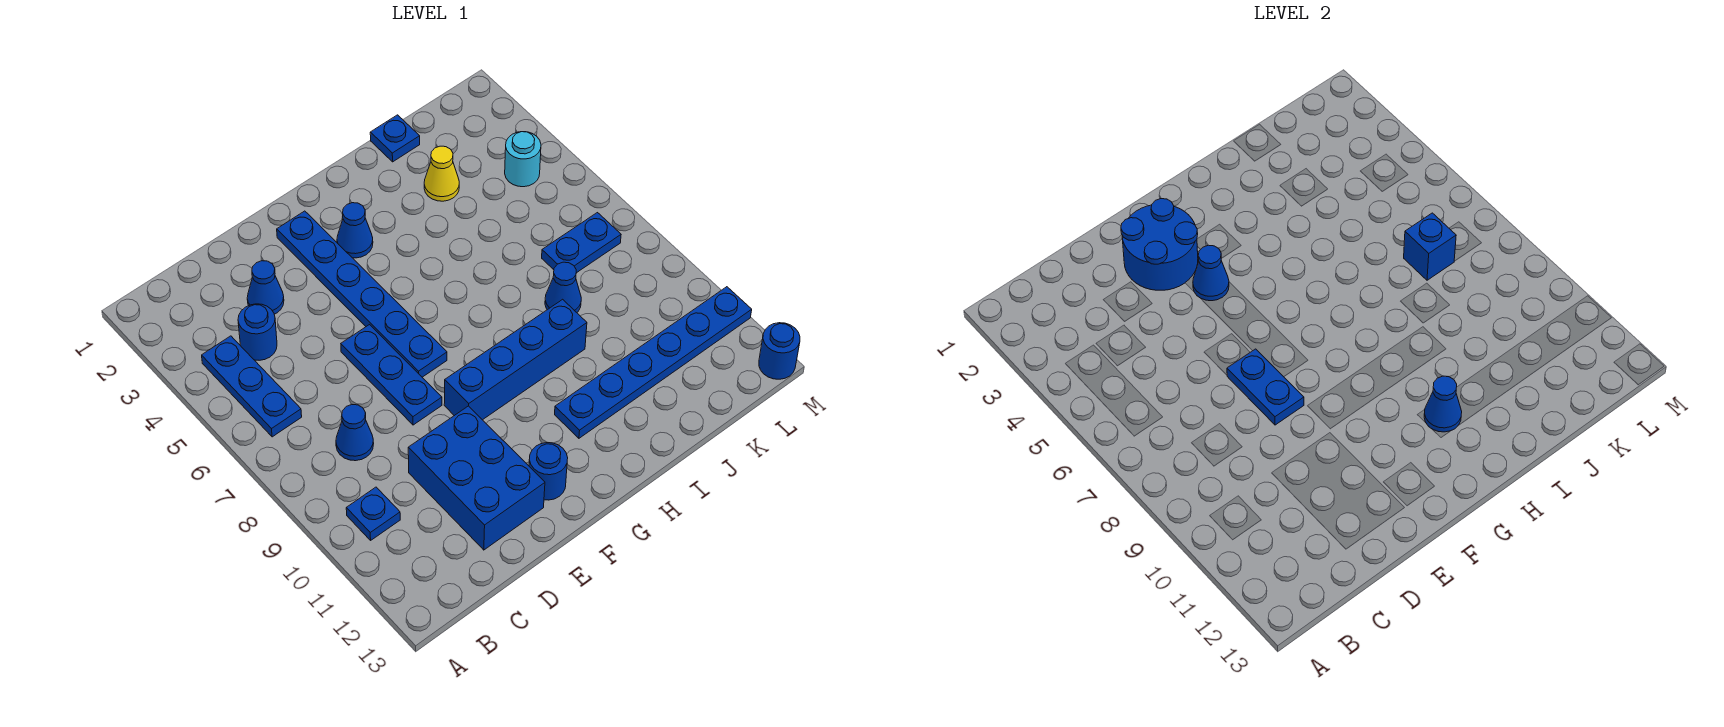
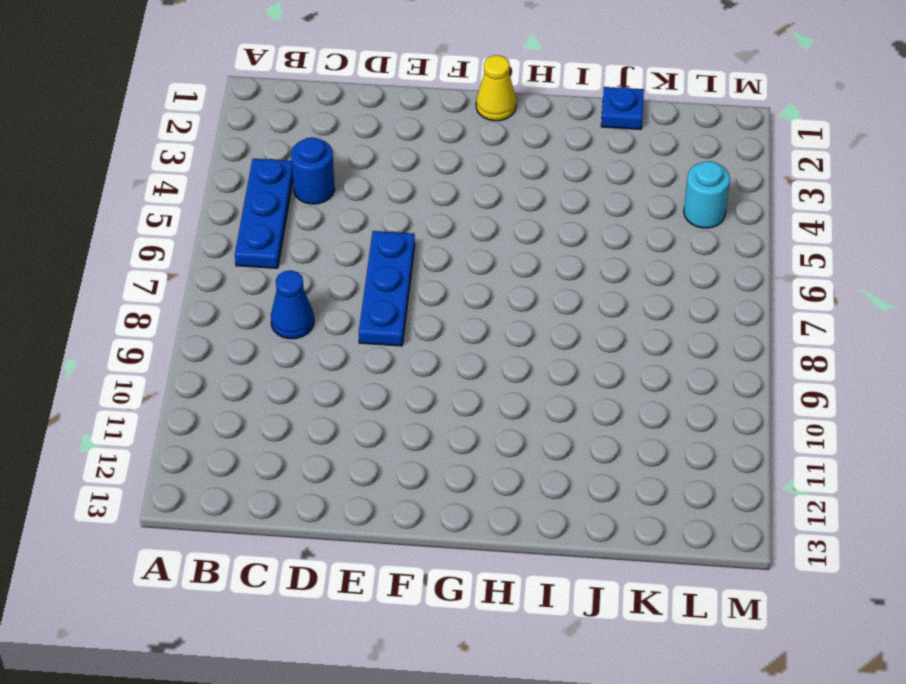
yellow 1x1 cone [476,55,516,121] -> yellow 1x1 cone moved to [424,146,459,201]
none -> blue 1x1 plate [346,487,400,540]
none -> blue 1x1 cone [247,261,284,314]
none -> blue 2x3 brick [408,406,545,550]

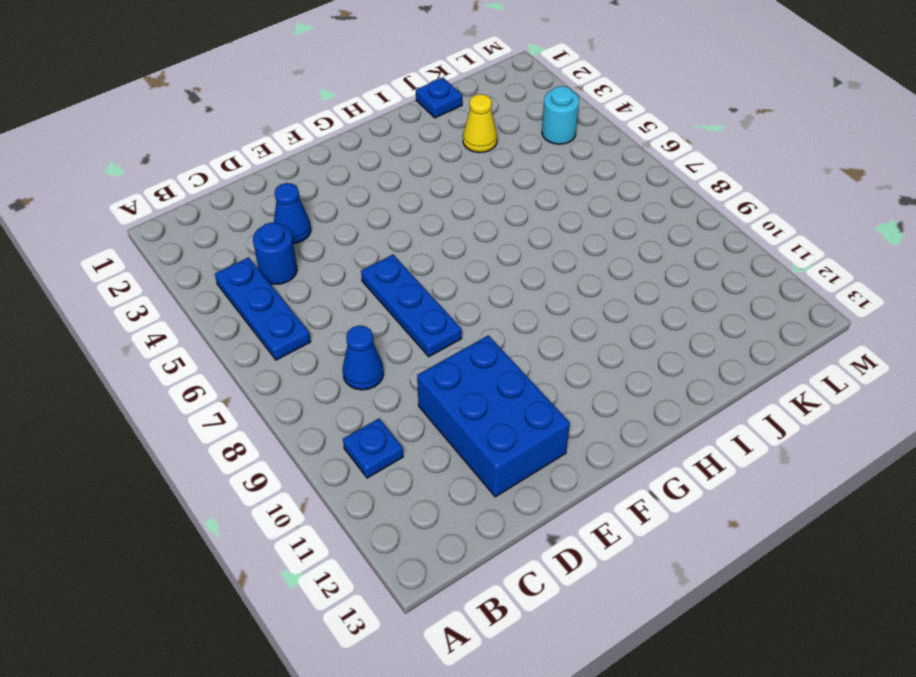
none -> blue 1x6 plate [277,211,447,377]
none -> blue 1x4 brick [444,299,587,420]
none -> blue 1x1 round brick [529,443,568,500]

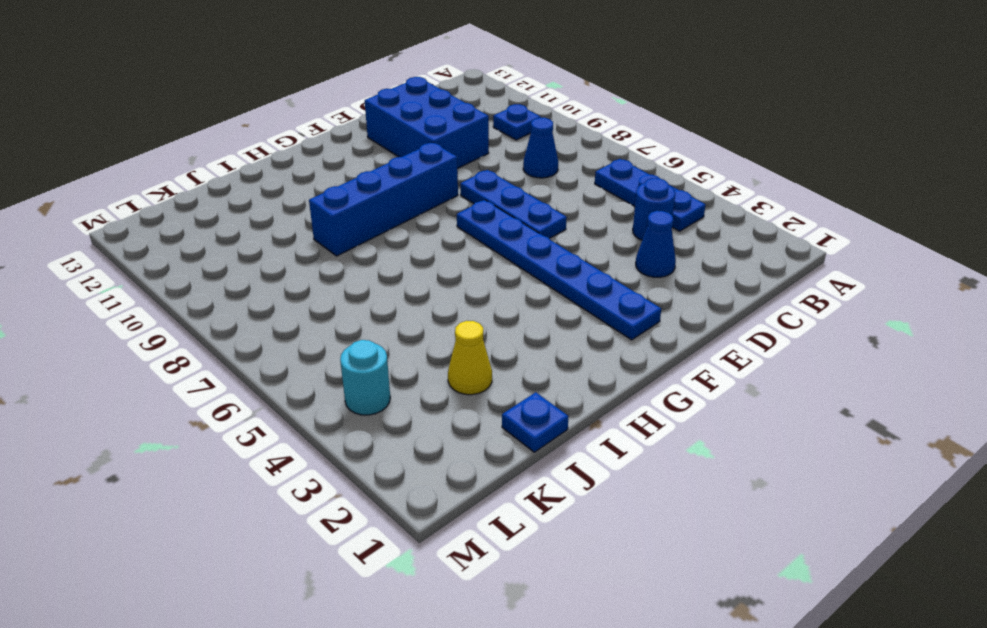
none -> blue 1x1 round brick [529,443,568,500]
none -> blue 1x1 cone [337,203,373,258]
none -> blue 1x6 plate [555,287,752,438]

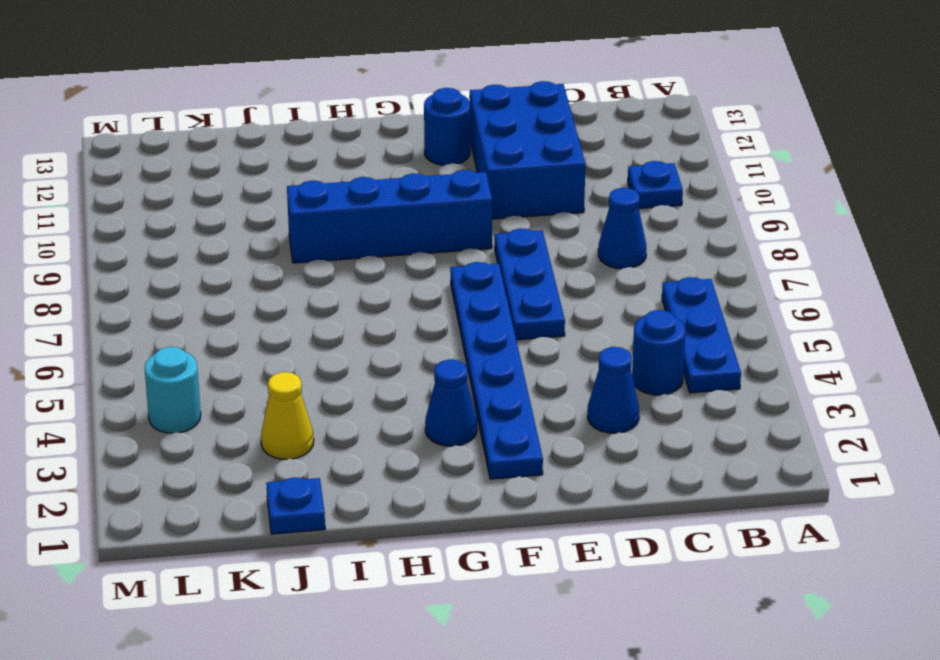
none -> blue 1x6 plate [555,287,752,438]
none -> blue 1x1 cone [545,262,581,312]
none -> blue 1x2 plate [542,213,621,273]

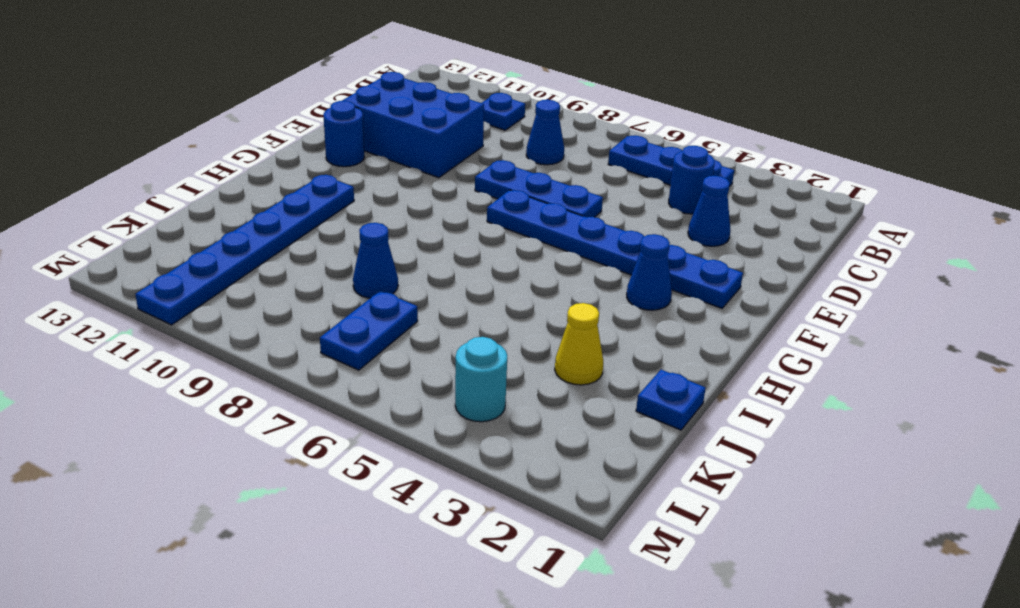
none -> blue 1x4 brick [444,299,587,420]
none -> blue 1x1 round brick [759,323,800,379]
none -> blue 2x2 round brick [1121,199,1198,290]

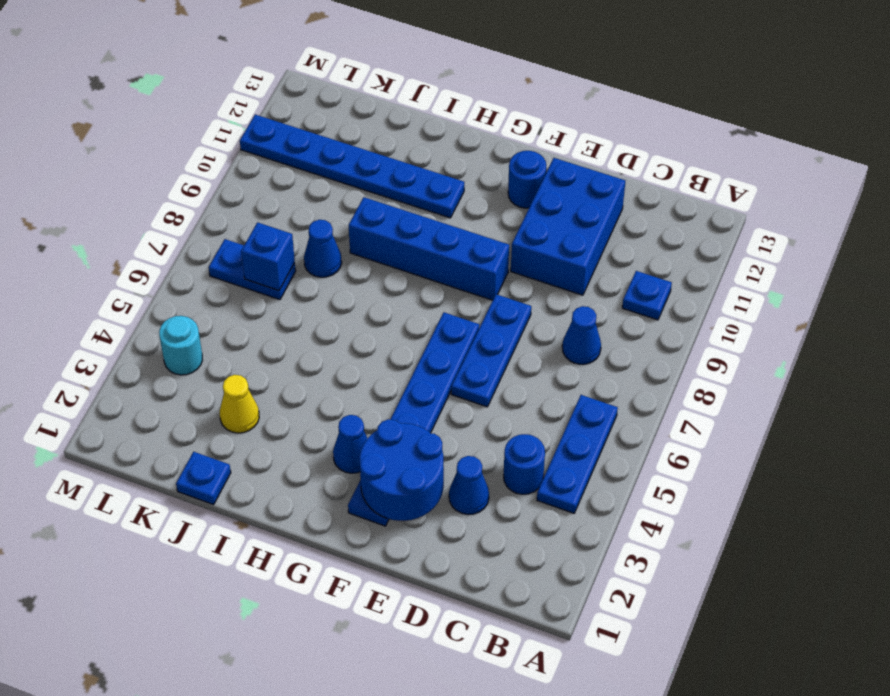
none -> blue 1x1 round brick [759,323,800,379]
none -> blue 1x2 plate [1227,349,1304,425]
none -> blue 1x1 cone [1193,245,1229,301]

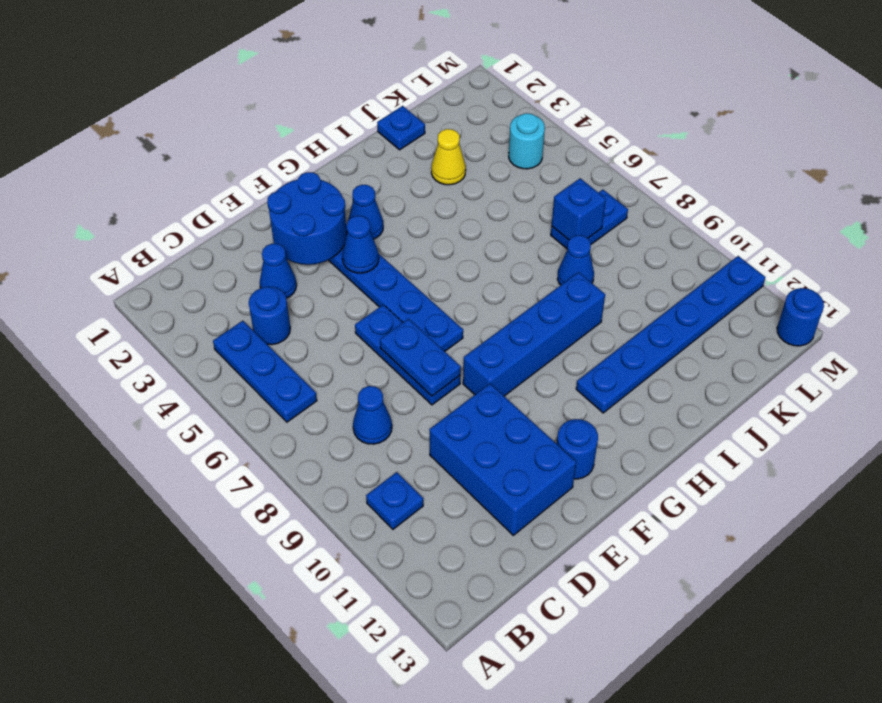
none -> blue 1x1 cone [1424,376,1462,432]

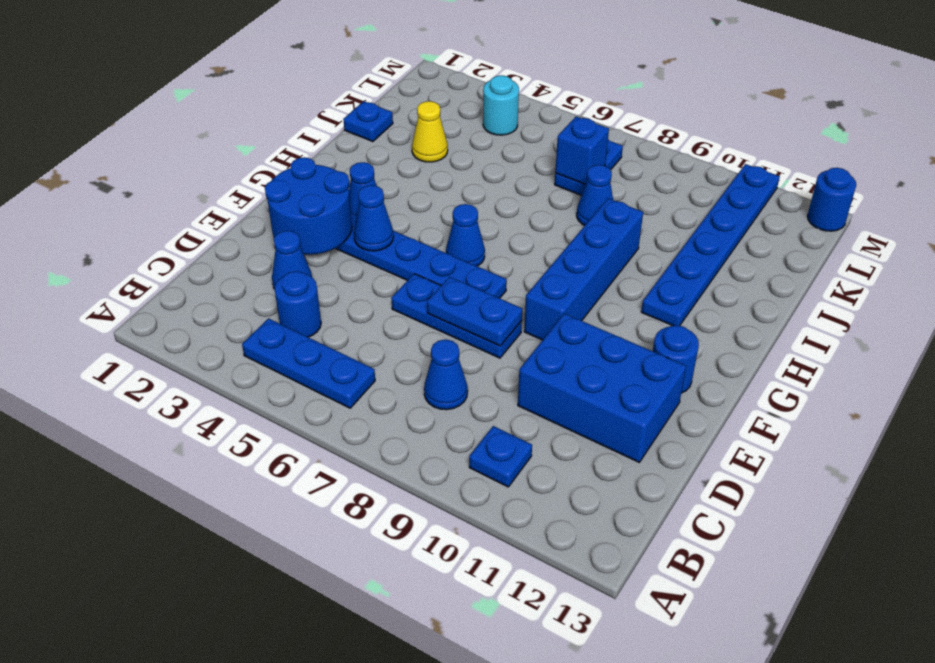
blue 1x1 cone [446,204,485,266] -> blue 1x1 cone moved to [1424,376,1462,432]

